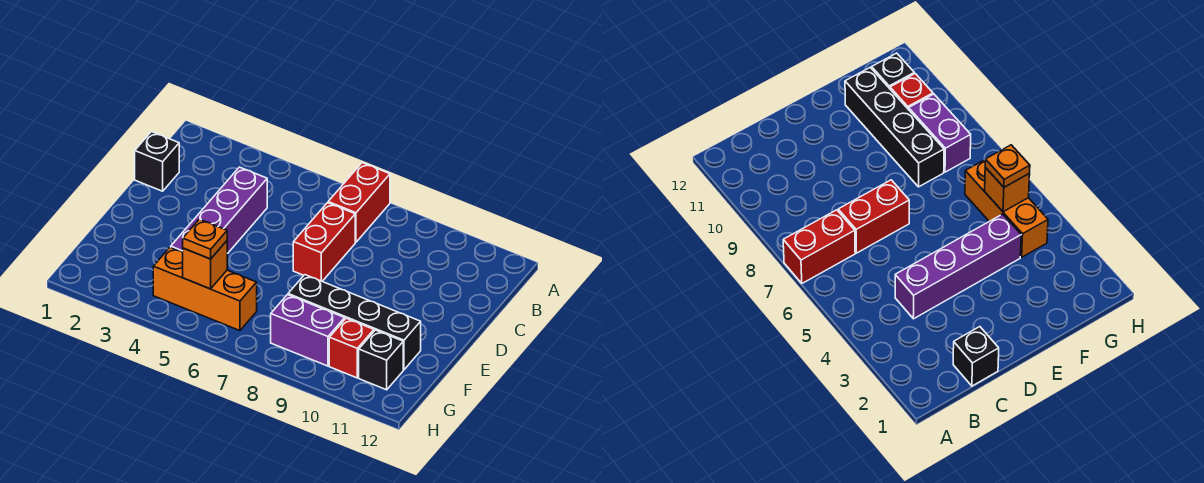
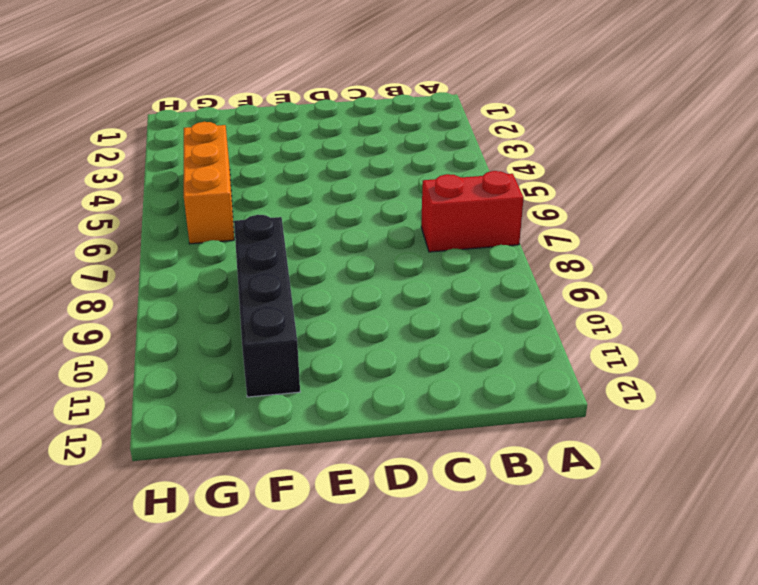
none -> black 1x1 brick [135,132,179,191]
none -> purple 1x4 brick [171,167,267,254]

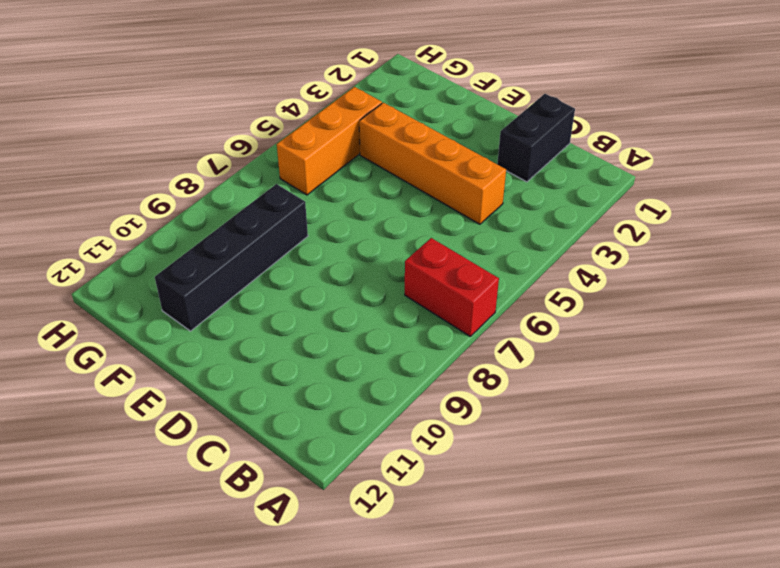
black 1x2 brick [497,94,575,182] -> black 1x1 brick [135,132,179,191]
orange 1x4 brick [359,103,506,224] -> purple 1x4 brick [171,167,267,254]
none -> red 1x2 brick [293,203,355,281]
none -> purple 1x2 brick [271,295,345,366]

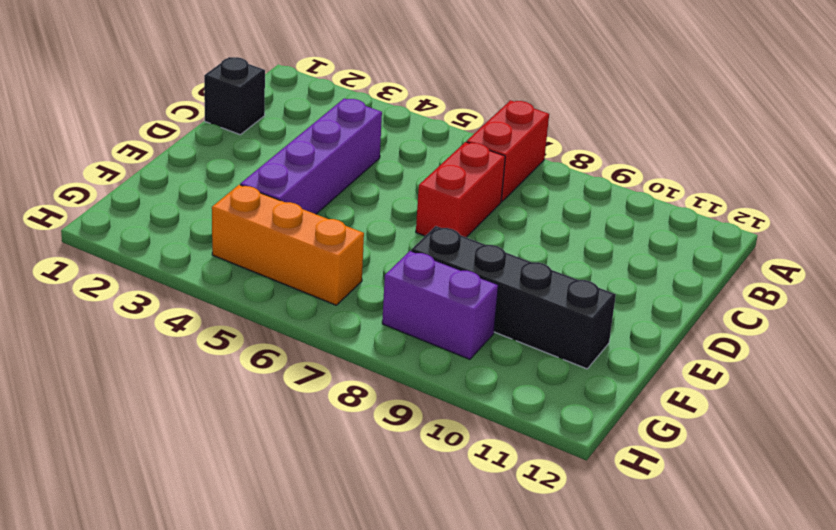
none -> red 1x1 brick [329,318,374,378]
none -> black 1x1 brick [359,330,403,390]

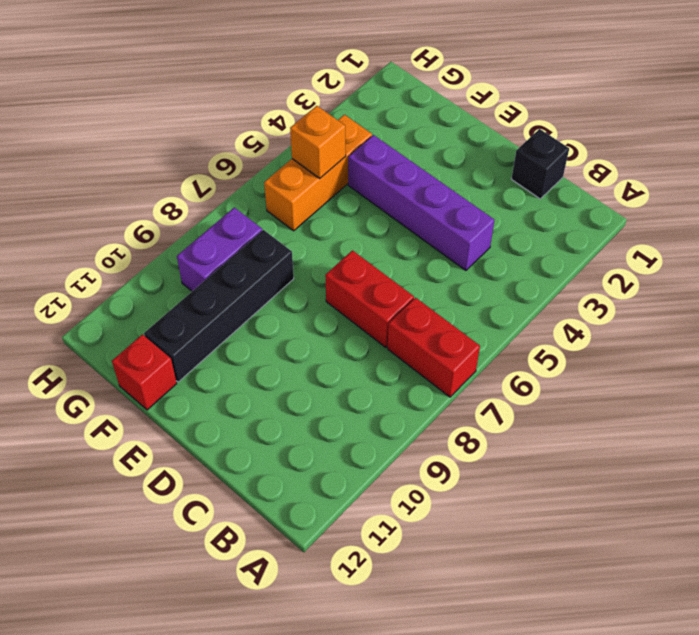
red 1x1 brick [112,335,177,410] -> red 1x1 brick moved to [329,318,374,378]
none -> black 1x1 brick [359,330,403,390]
none -> orange 1x1 plate [183,219,227,259]

